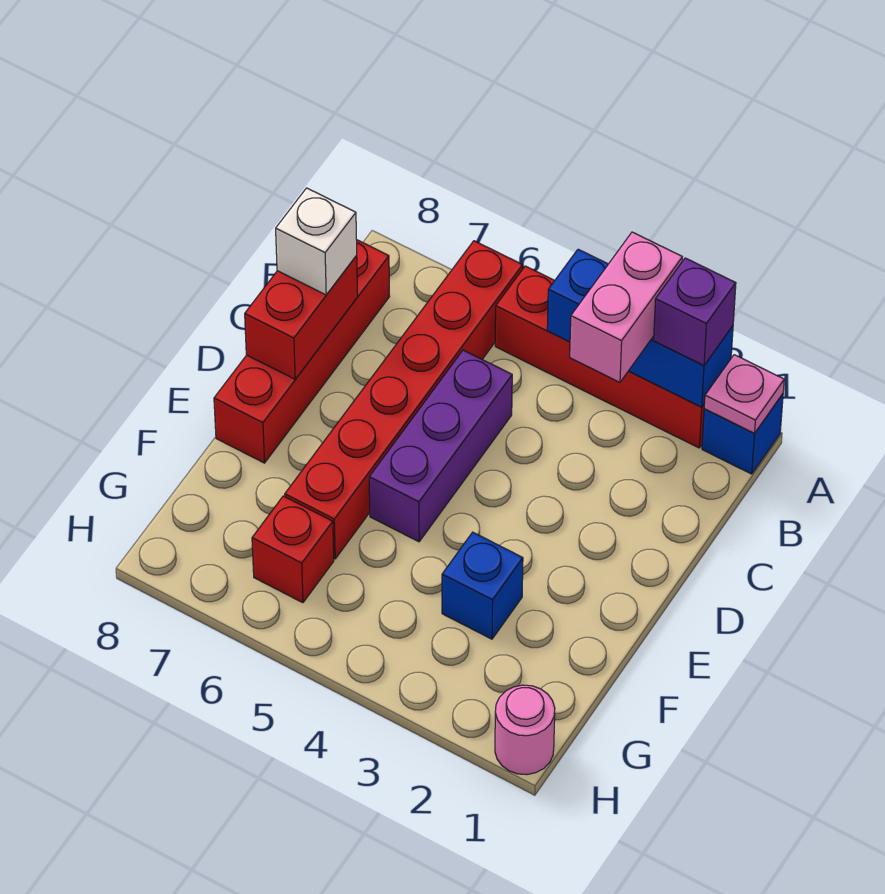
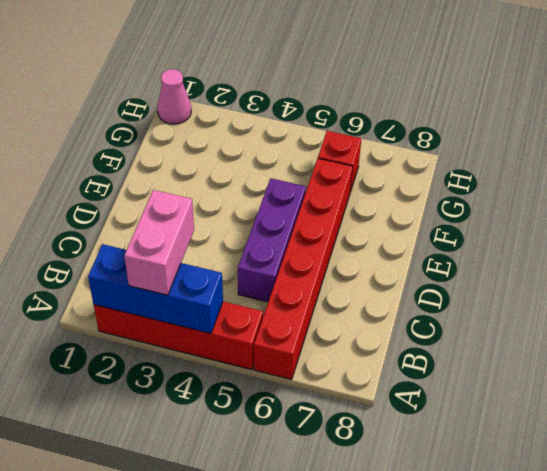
pink 1x1 cone [157,69,191,124] -> pink 1x1 round brick [495,685,555,775]
none -> blue 1x1 brick [702,394,783,474]
none -> red 1x4 brick [214,240,390,463]
none -> blue 1x1 brick [442,532,523,639]

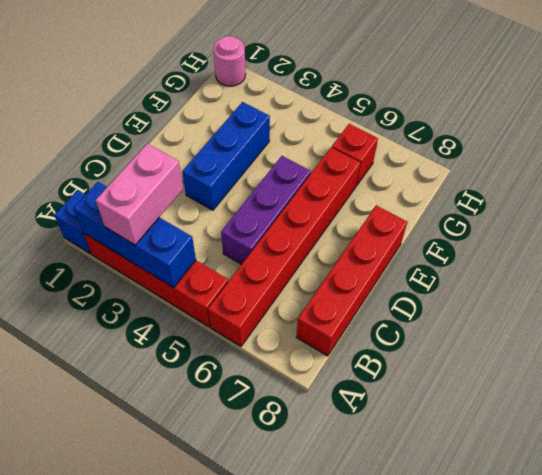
blue 1x3 brick [182,102,270,210] -> blue 1x1 brick [442,532,523,639]
none -> pink 1x1 plate [704,355,784,433]
none -> red 1x2 brick [245,256,358,379]
none -> purple 1x1 brick [654,258,736,365]

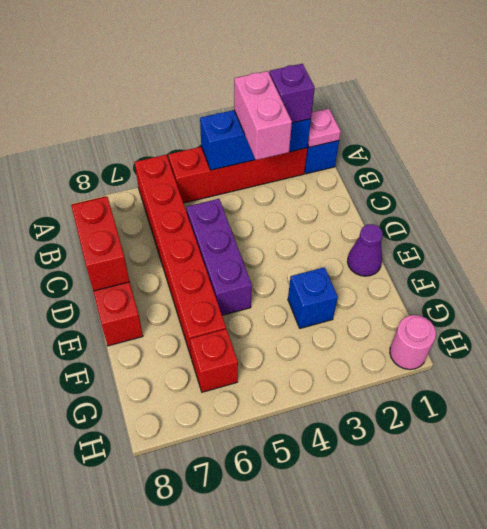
purple 1x1 cone [347,224,383,276] -> none
none -> white 1x1 brick [276,188,357,295]

